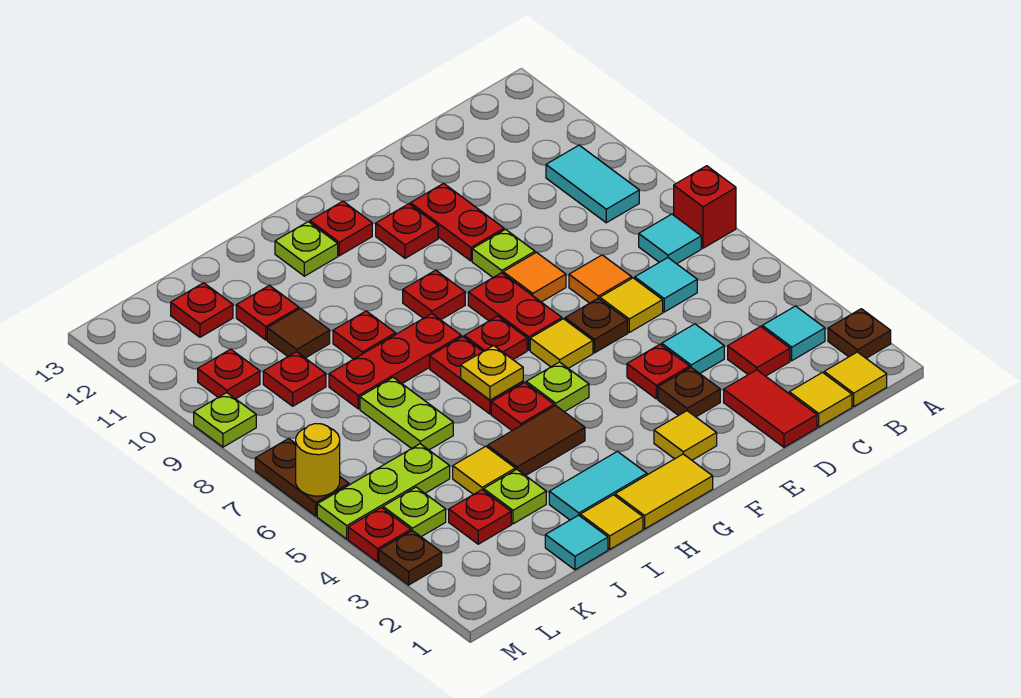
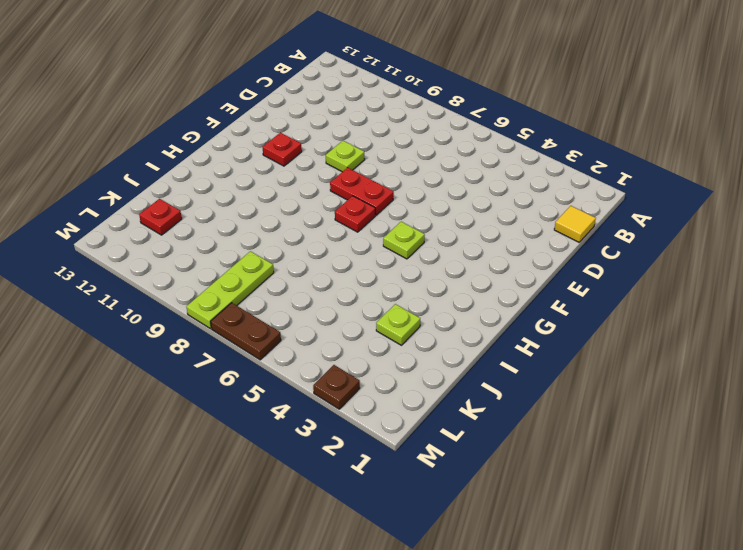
lime 1x3 plate [186,251,274,329] -> lime 1x3 plate moved to [317,444,450,539]
none -> brown 1x1 plate [828,309,891,358]
none -> red 1x1 brick [674,166,736,248]
none -> yellow 1x1 tile [824,352,887,406]
none -> cyan 1x1 tile [762,306,825,361]

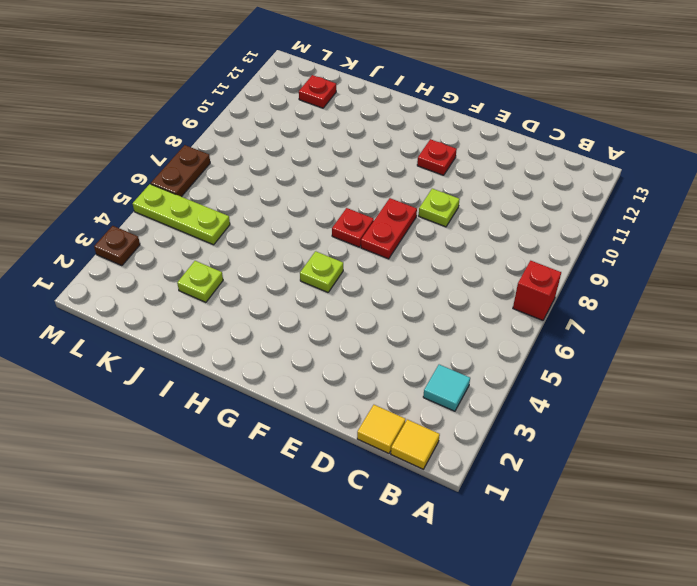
none -> brown 1x1 plate [828,309,891,358]
none -> cyan 1x1 tile [639,214,701,264]
none -> cyan 1x2 tile [546,145,639,223]
none -> red 1x1 tile [728,326,790,376]

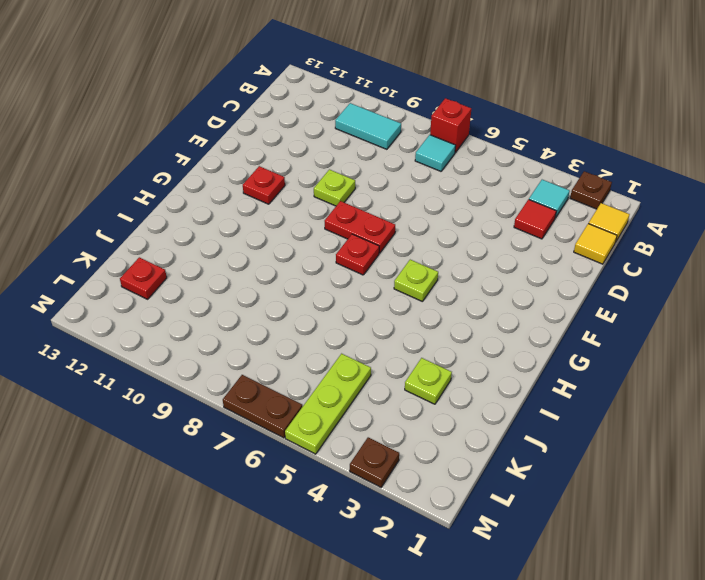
none -> cyan 1x1 tile [635,258,697,312]
none -> red 1x2 tile [724,370,817,447]
none -> cyan 1x1 tile [662,324,724,373]
none -> yellow 1x1 tile [600,278,663,332]

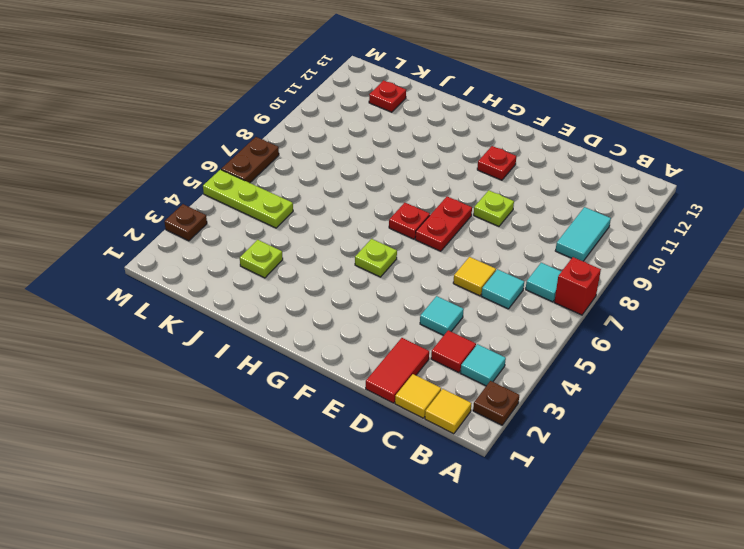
none -> orange 1x1 tile [569,255,632,303]
none -> brown 1x1 plate [658,367,720,417]
none -> red 1x1 plate [627,344,690,399]
none -> brown 1x1 plate [565,298,628,353]

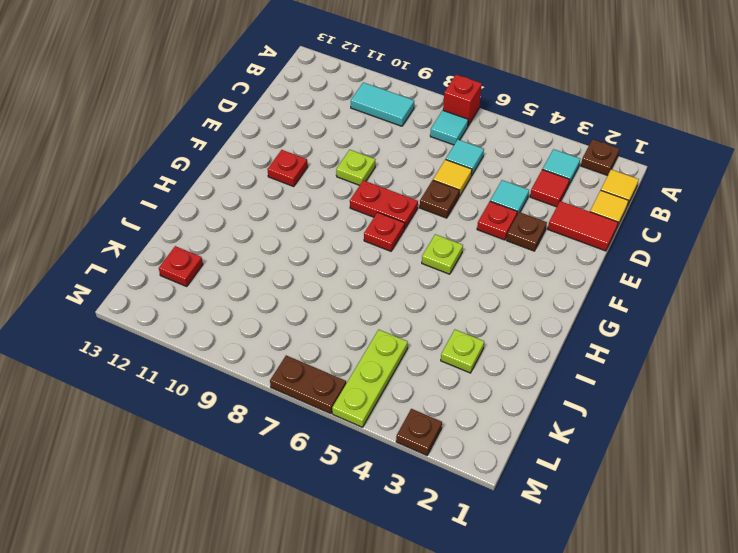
none -> orange 1x1 tile [569,255,632,303]
none -> orange 1x1 tile [503,252,566,302]
none -> red 1x2 plate [410,183,504,261]
none -> yellow 1x1 tile [654,411,717,460]

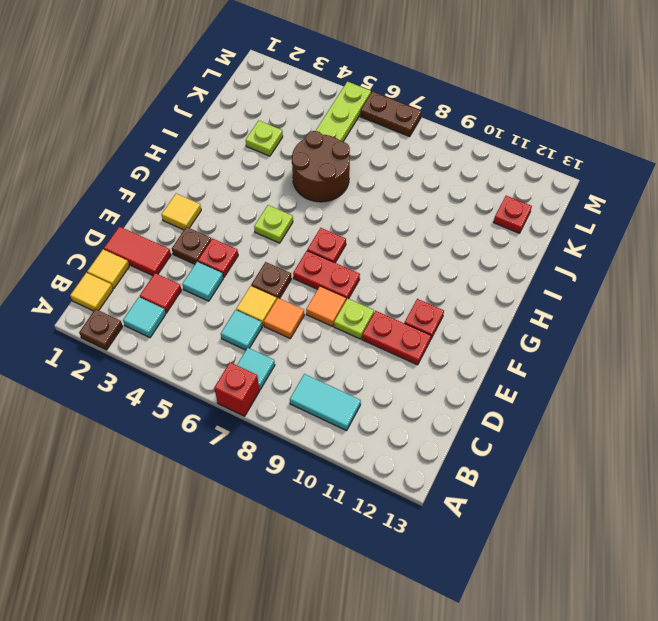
brown 2x2 round brick [292,131,350,202] -> lime 1x2 plate [360,377,453,450]
none -> yellow 1x1 tile [530,319,593,368]
none -> yellow 1x2 tile [615,454,713,529]
none -> red 1x1 plate [403,270,465,320]
none -> red 1x1 plate [310,201,372,256]

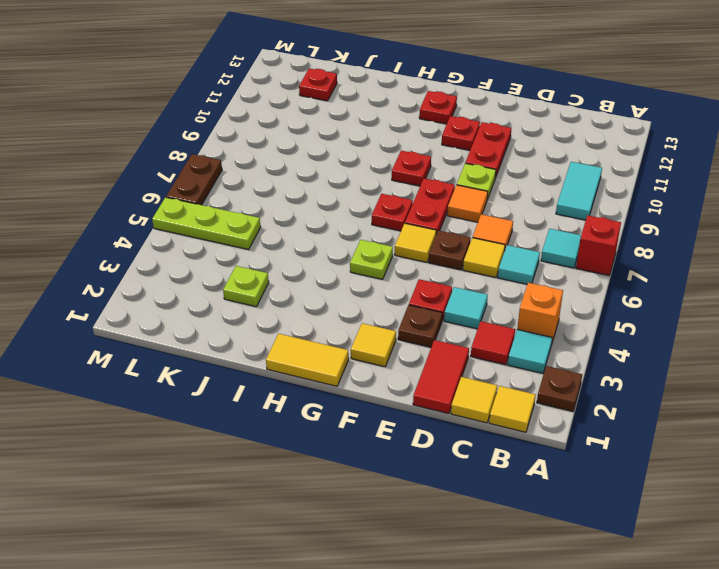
orange 1x1 brick [517,283,563,345] -> none
none -> cyan 1x2 tile [549,452,647,520]
none -> brown 1x2 tile [488,405,585,476]
none -> red 1x1 plate [491,383,554,431]
none -> red 1x2 plate [430,337,523,414]

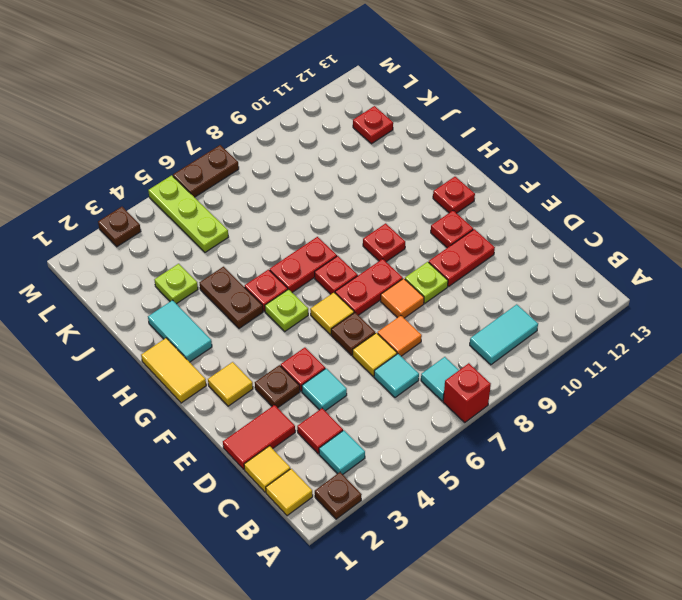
brown 1x2 plate [200,267,263,328] -> brown 1x2 tile [488,405,585,476]
none -> red 1x3 plate [329,314,461,409]
none -> lime 1x1 plate [275,222,338,276]
none -> yellow 1x1 tile [580,495,643,549]
none -> red 1x1 plate [333,311,396,359]

